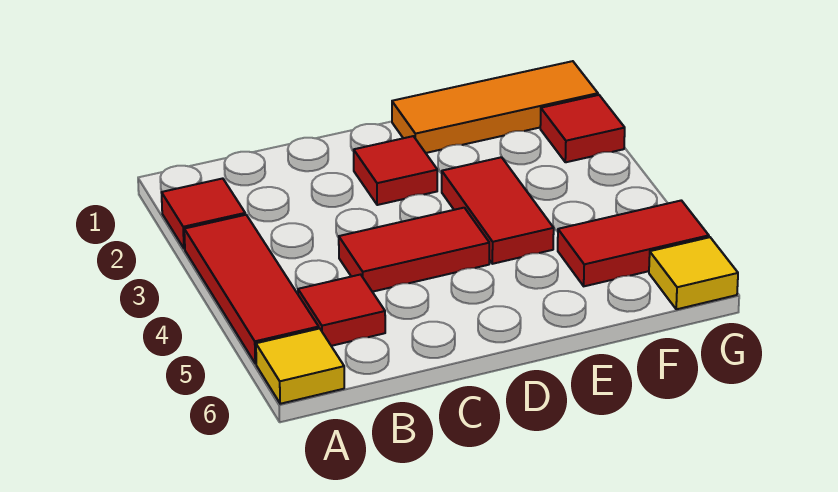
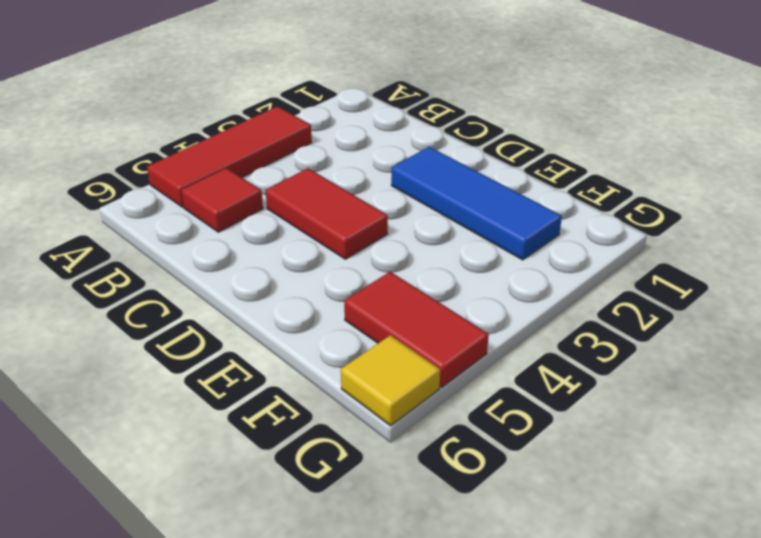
blue 1x3 tile [391,147,562,260] -> red 1x1 tile [354,136,437,205]
none -> red 1x1 tile [161,178,245,249]
none -> yellow 1x1 tile [256,328,344,404]

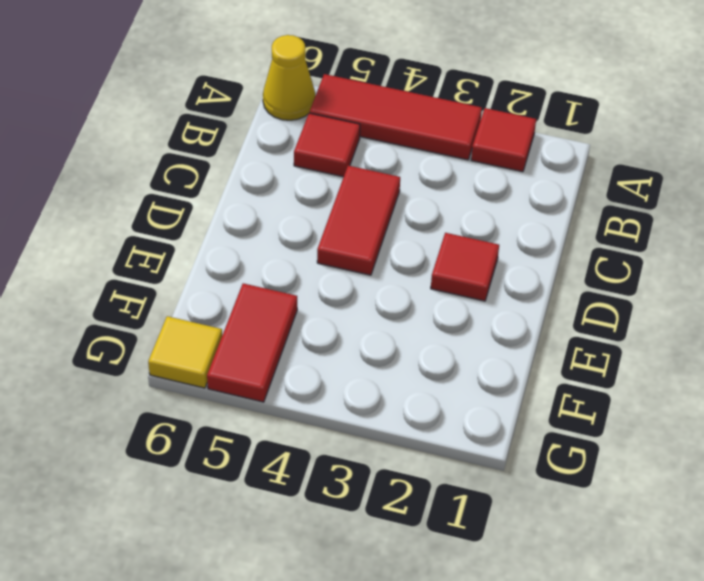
yellow 1x1 cone [263,35,315,120] -> yellow 1x1 tile [256,328,344,404]
none -> orange 1x3 tile [392,61,598,153]
none -> red 1x2 tile [442,157,554,264]

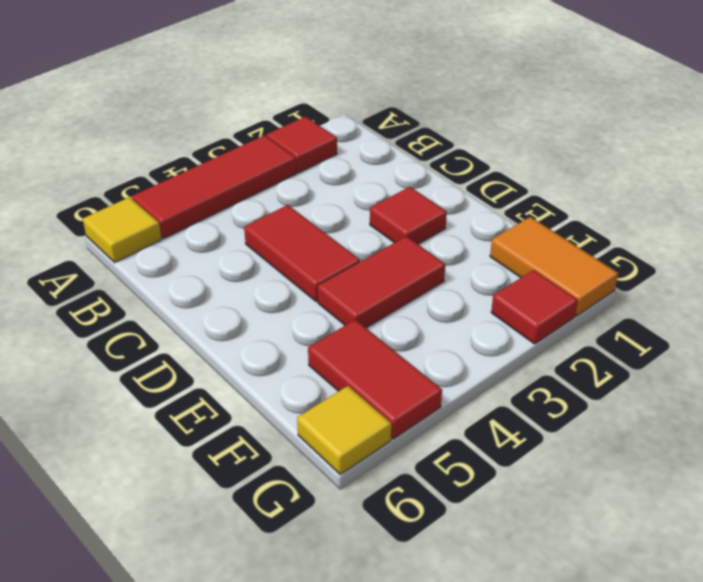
orange 1x2 tile [490,217,618,316] -> orange 1x3 tile [392,61,598,153]
none -> red 1x1 tile [298,275,385,346]

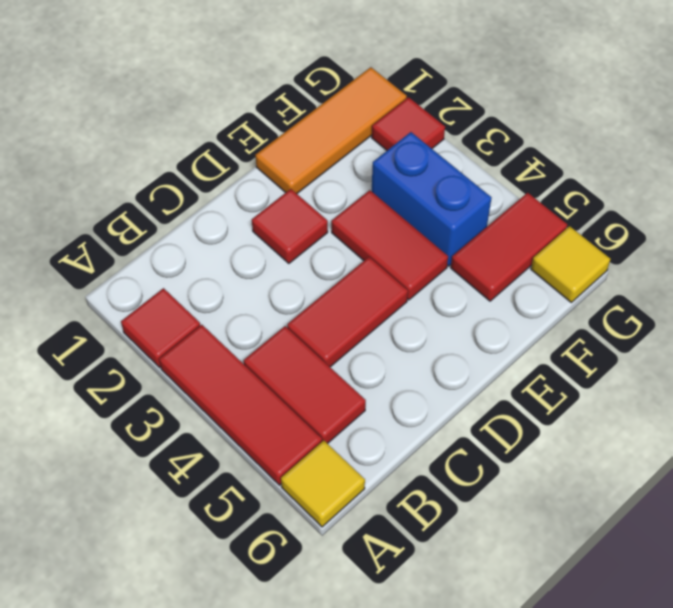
red 1x2 tile [244,326,366,444] -> red 1x1 tile [298,275,385,346]
blue 1x2 brick [372,132,491,266] -> none

